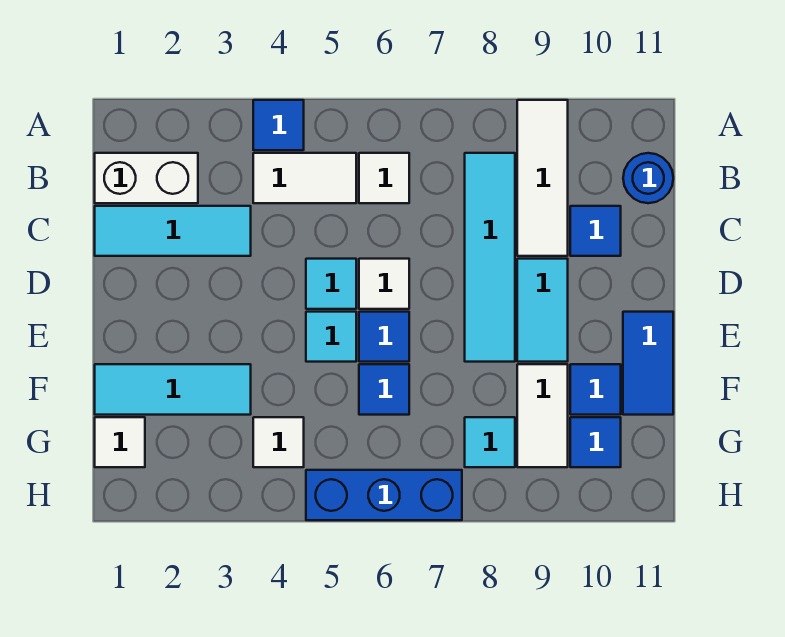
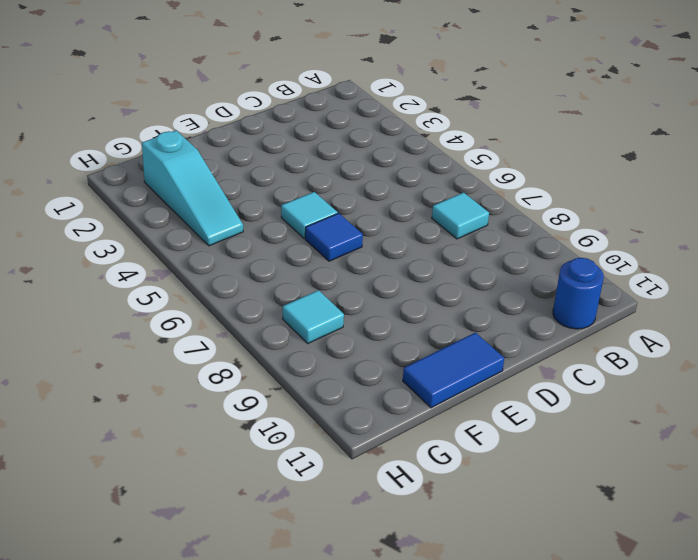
cyan 1x1 tile [432,192,489,239] -> cyan 1x1 tile moved to [306,259,356,309]
cyan 1x3 slope [142,130,243,246] -> white 1x1 tile [253,417,304,467]
none -> blue 1x1 tile [253,100,304,150]
none -> white 1x3 tile [517,100,568,256]
none -> white 1x2 brick [95,153,198,203]

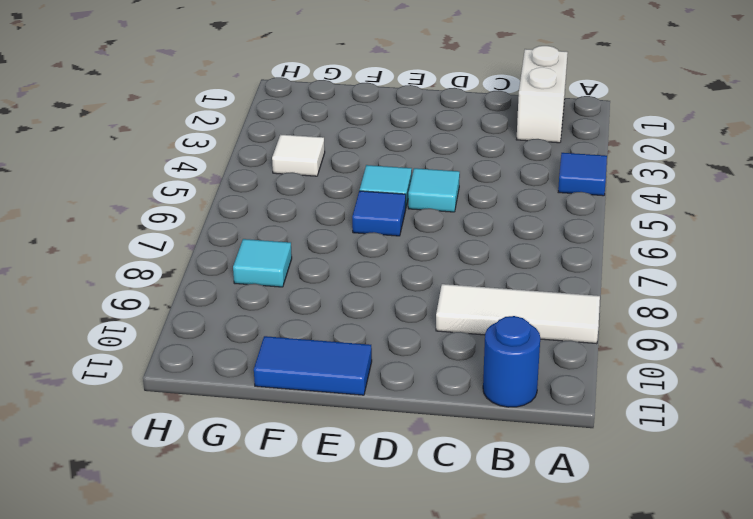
none -> white 1x2 tile [253,153,356,203]
none -> white 1x1 tile [359,153,409,203]
none -> cyan 1x4 tile [465,153,515,362]

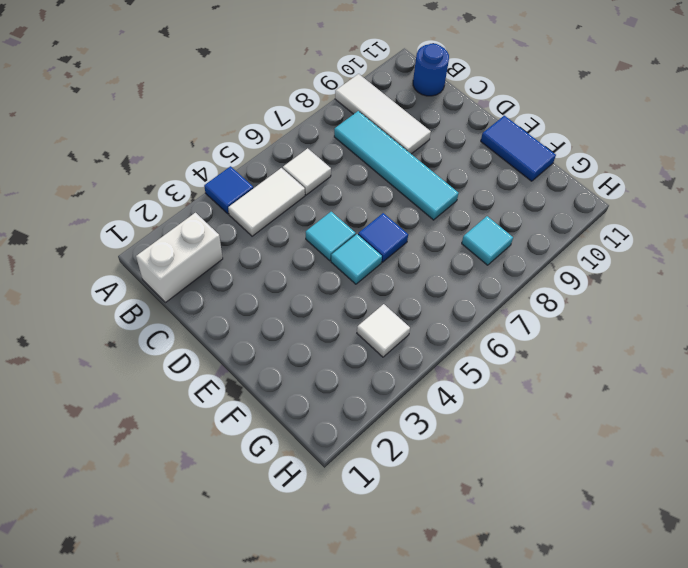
none -> cyan 1x3 tile [95,206,251,256]
none -> blue 1x1 tile [570,206,621,256]
none -> white 1x1 tile [359,259,409,309]

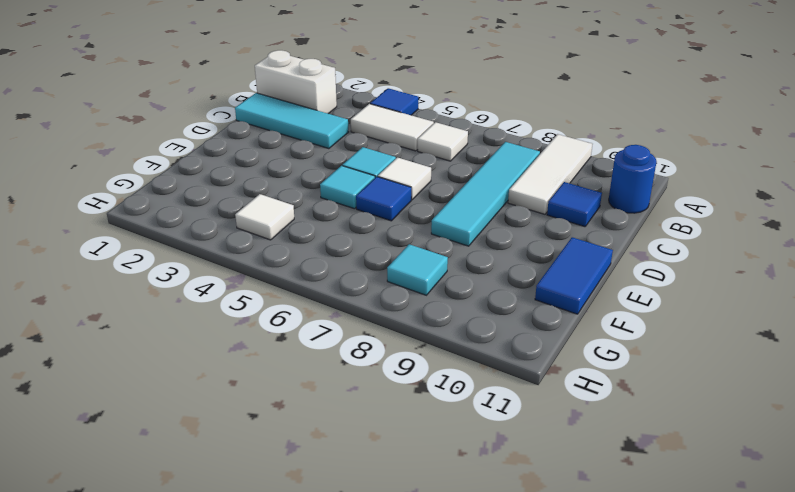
none -> cyan 1x2 tile [517,259,568,362]
none -> cyan 1x3 tile [95,364,251,415]
none -> blue 1x1 tile [359,364,409,415]

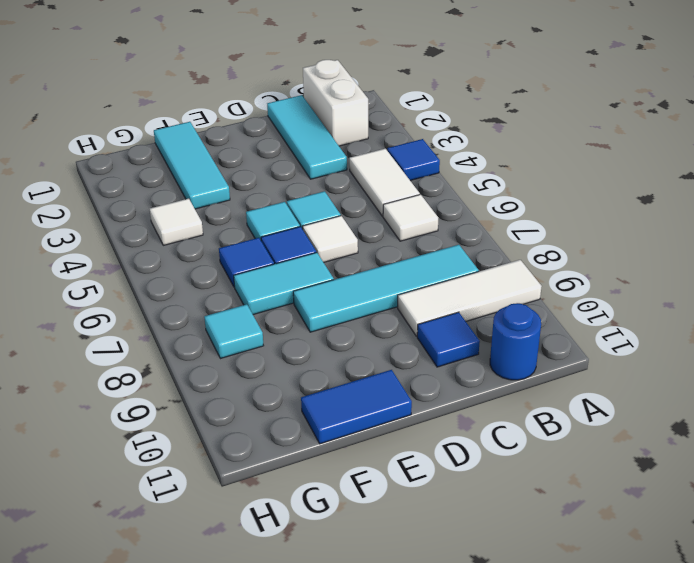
cyan 1x2 tile [234,252,334,315] -> cyan 1x2 tile moved to [517,259,568,362]
none -> white 1x2 tile [517,364,568,467]
none -> blue 1x1 tile [570,364,621,415]
none -> white 1x1 tile [95,417,145,467]

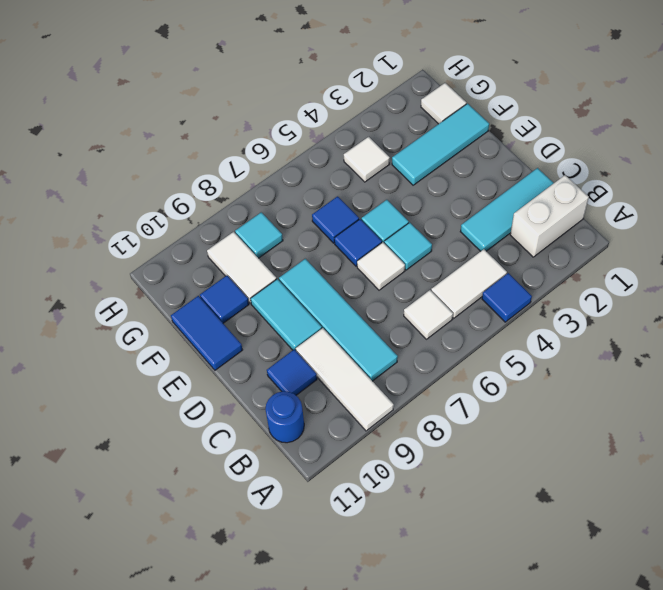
none -> blue 1x1 tile [570,417,621,467]
none -> blue 1x3 brick [306,470,462,520]

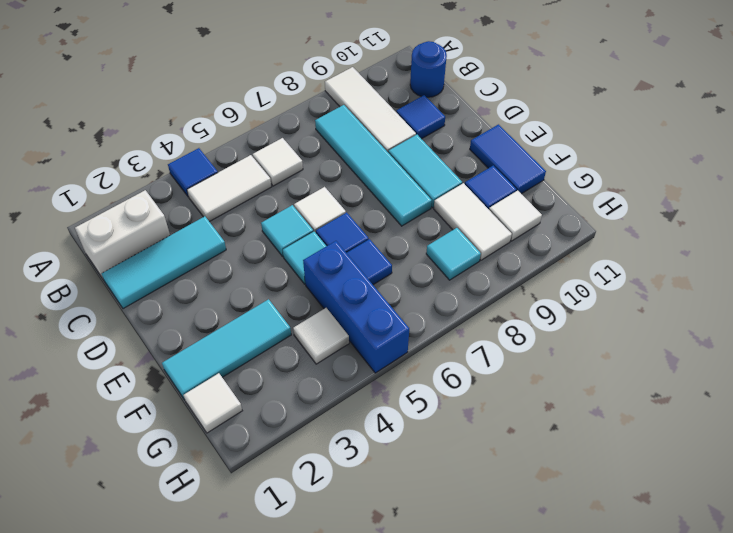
blue 1x3 brick [303,241,409,373] -> blue 1x3 brick turned to [306,470,462,520]
white 1x1 tile [489,191,542,241] -> blue 1x1 tile [570,417,621,467]

